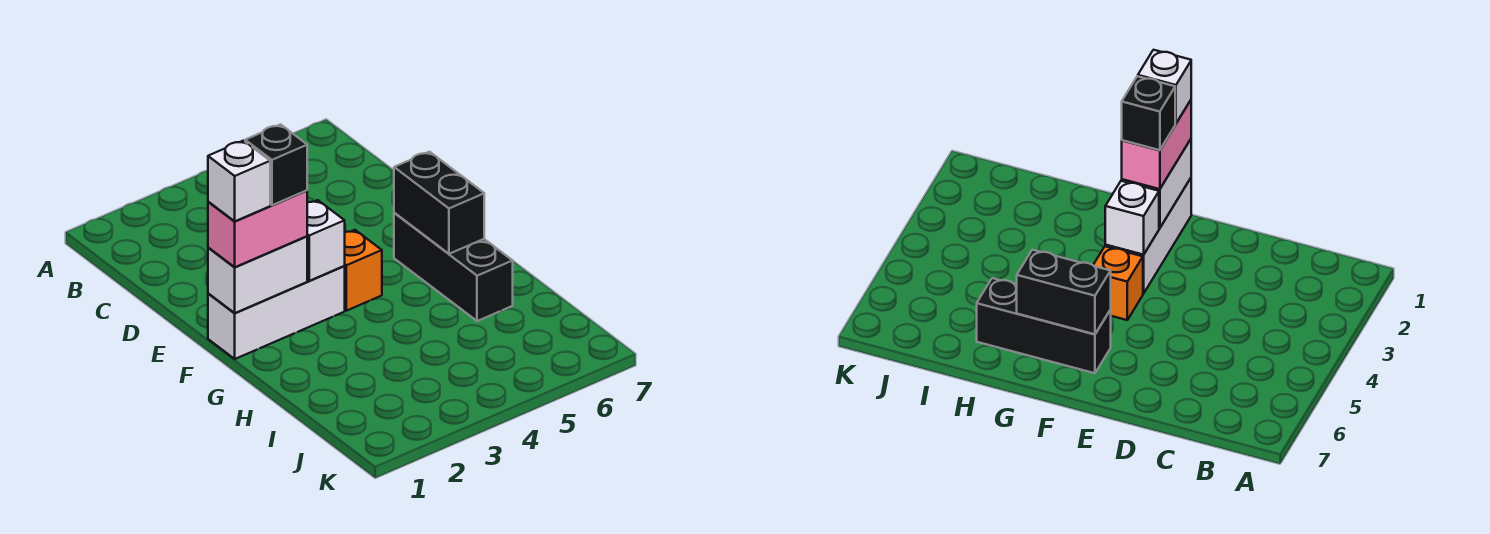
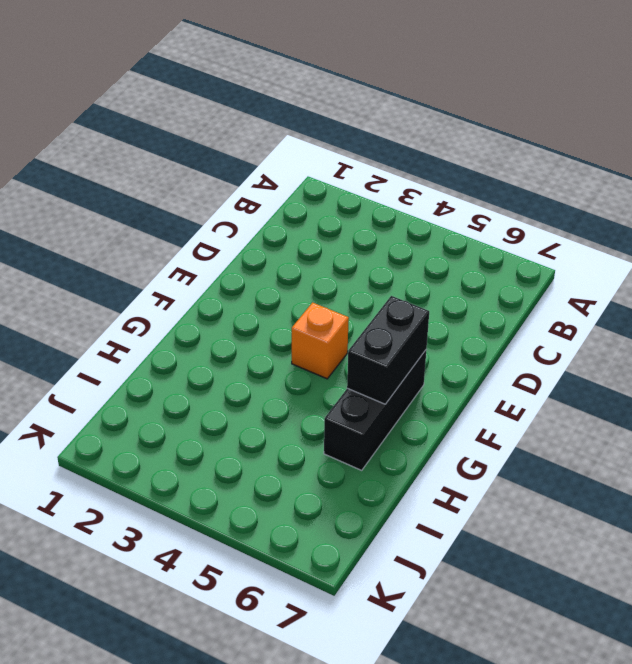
none -> white 1x3 brick [208,266,345,359]
none -> white 1x2 brick [208,237,307,313]

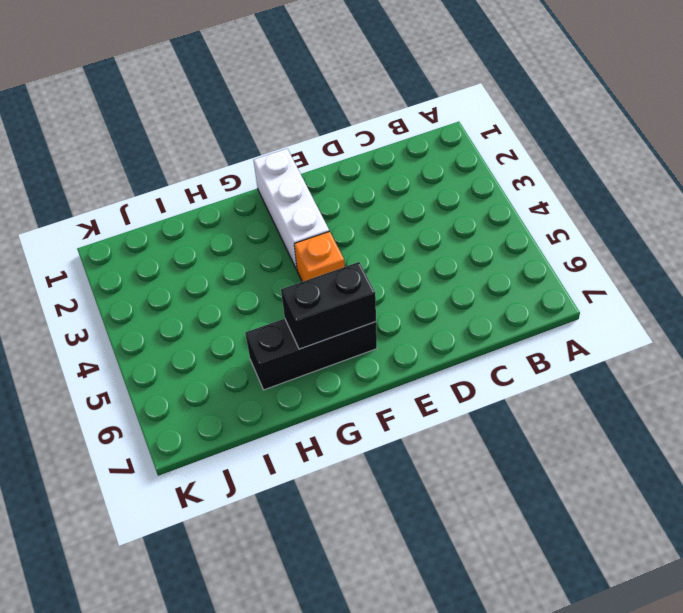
none -> white 1x2 brick [208,237,307,313]
none -> white 1x1 brick [307,200,345,281]

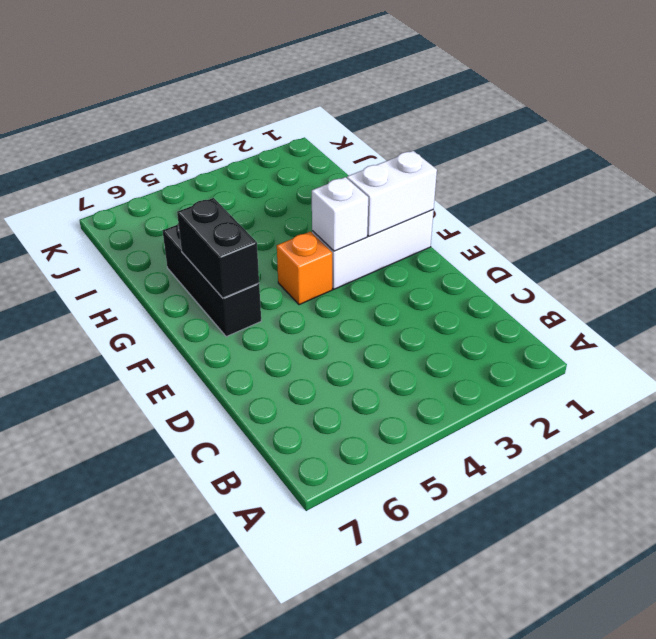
none -> pink 1x2 brick [208,190,307,267]
none -> white 1x1 brick [208,141,270,221]

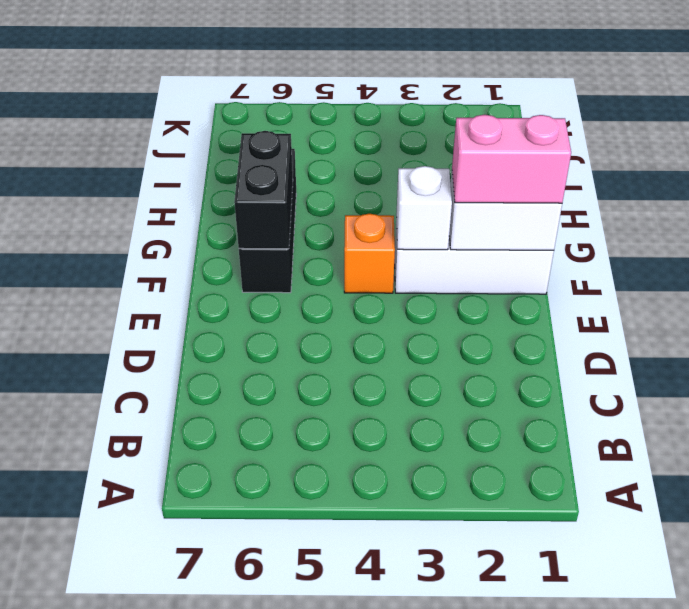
none -> white 1x1 brick [208,141,270,221]
none -> black 1x1 brick [245,125,307,205]

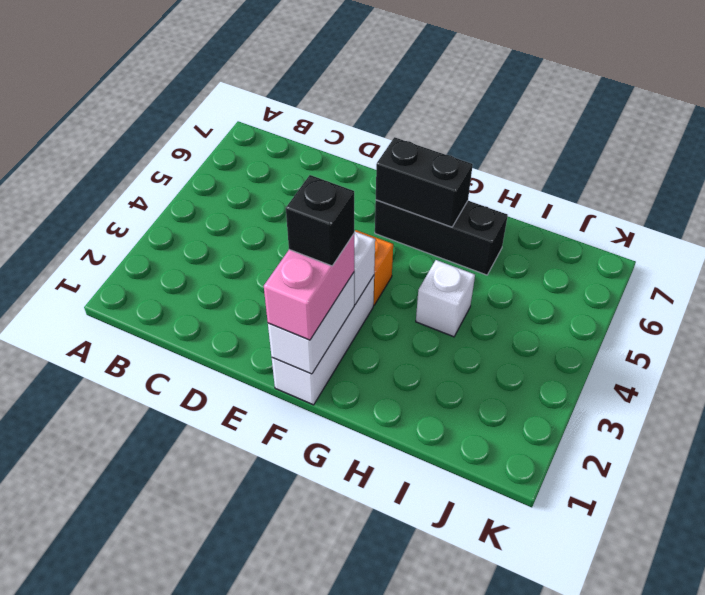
white 1x1 brick [416,260,475,337] -> white 1x1 brick moved to [208,141,270,221]

